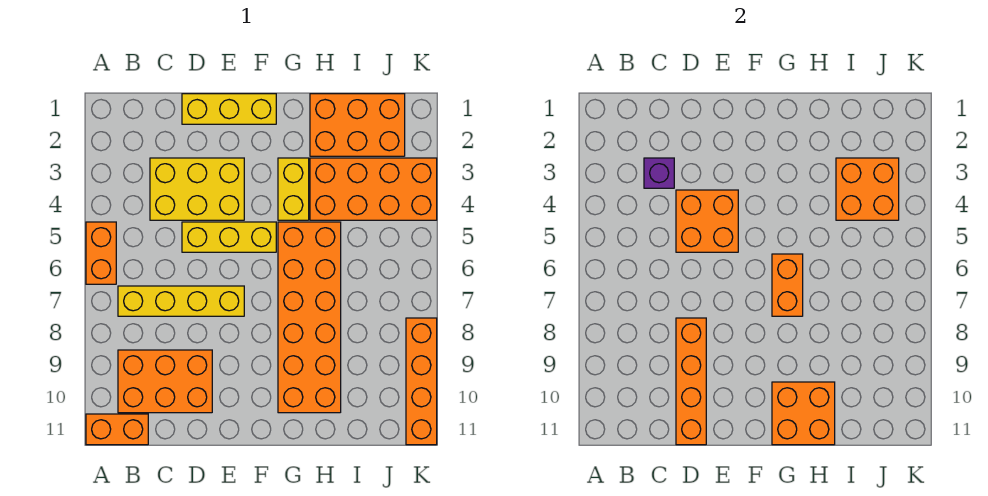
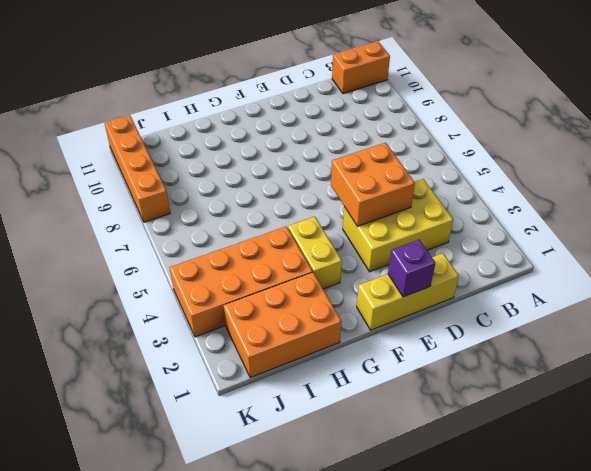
purple 1x1 brick [388,240,435,297] -> purple 1x1 brick moved to [644,158,674,188]
none -> orange 1x2 brick [86,222,116,284]
none -> yellow 1x4 brick [118,286,244,316]
none -> orange 2x3 brick [118,350,212,413]

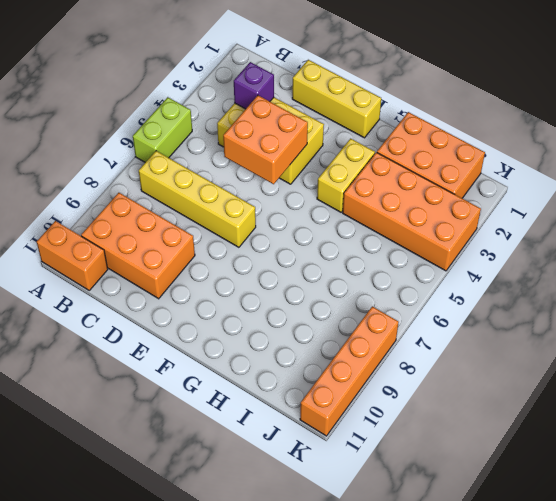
lime 1x2 brick [133,97,192,162] -> orange 1x2 brick [86,222,116,284]
none -> yellow 1x3 brick [182,222,276,252]
none -> orange 2x6 brick [278,222,341,413]
none -> orange 1x4 brick [676,318,706,445]

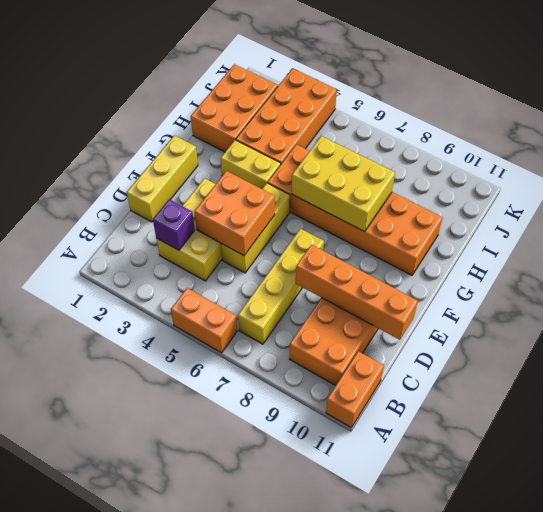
yellow 2x3 brick [292,136,395,232] -> orange 1x2 brick [772,254,803,316]
none -> orange 1x4 brick [406,318,437,445]
none -> orange 2x2 brick [772,382,835,445]
none -> orange 2x2 brick [836,158,899,220]

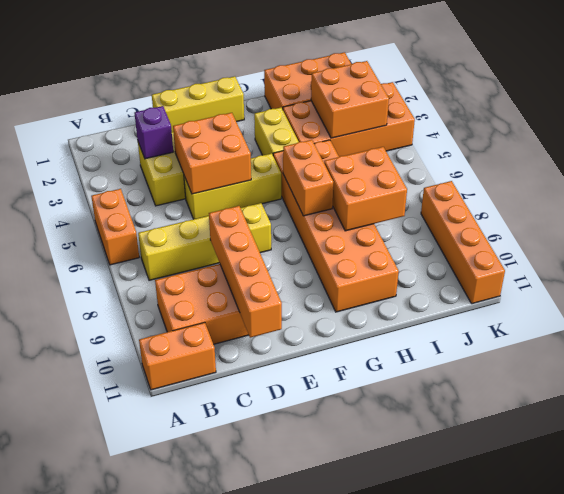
orange 2x2 brick [324,147,407,231] -> orange 2x2 brick moved to [772,382,835,445]

